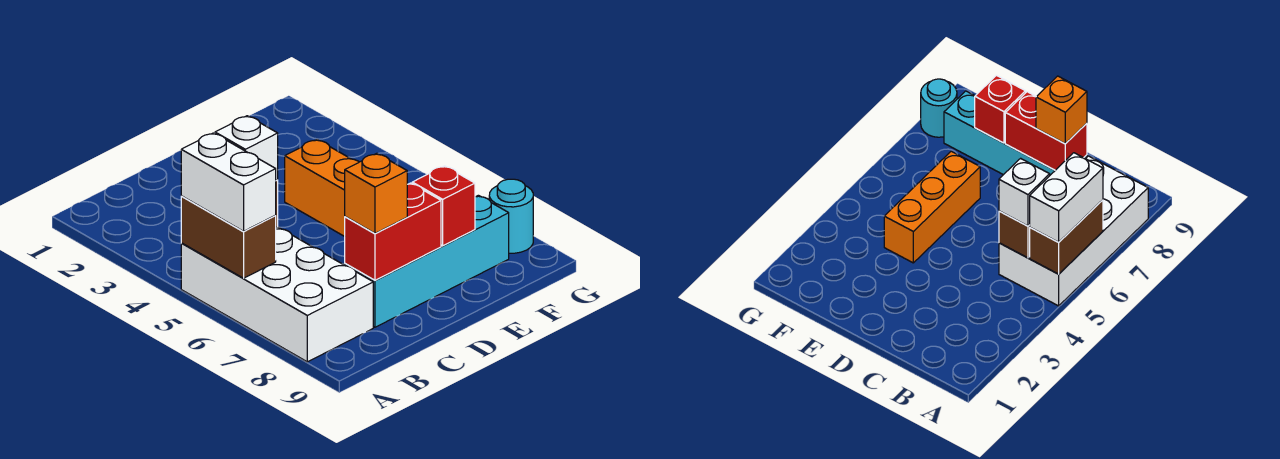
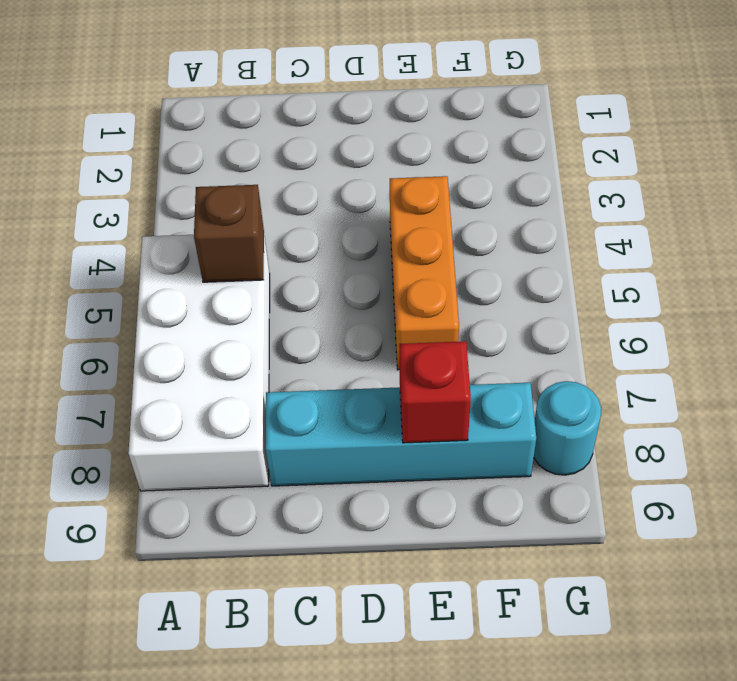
none -> brown 1x2 brick [181,196,276,278]
none -> red 1x2 brick [345,183,441,281]

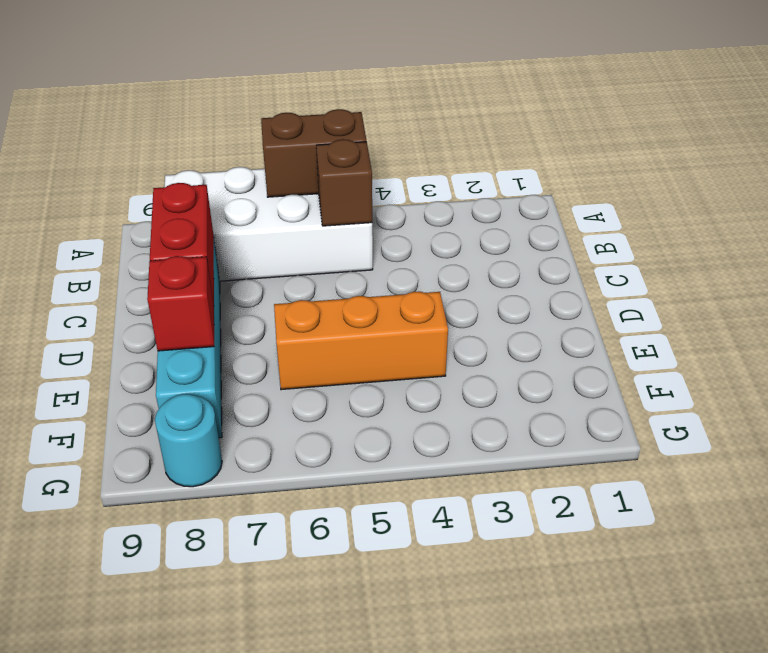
none -> white 1x2 brick [181,133,276,231]
none -> white 1x1 brick [215,116,278,180]

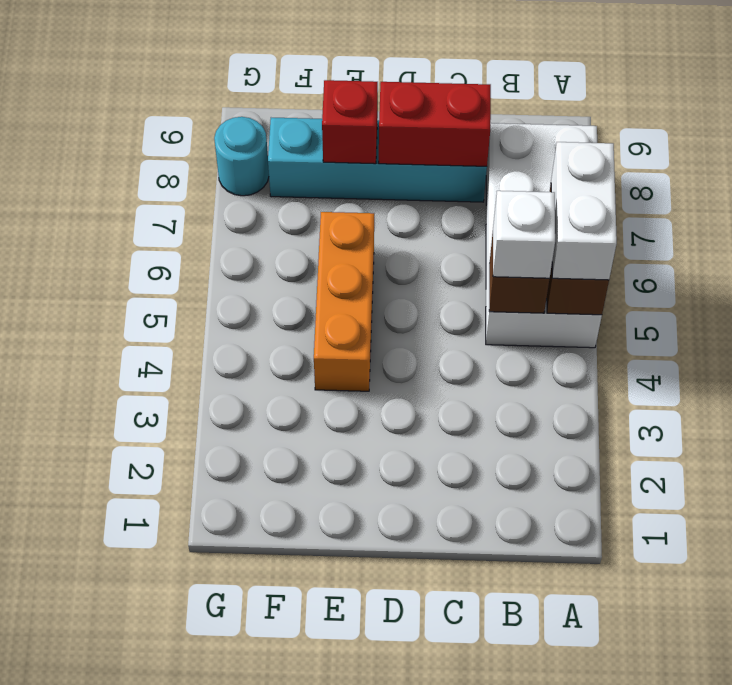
none -> orange 1x1 brick [345,153,407,233]

